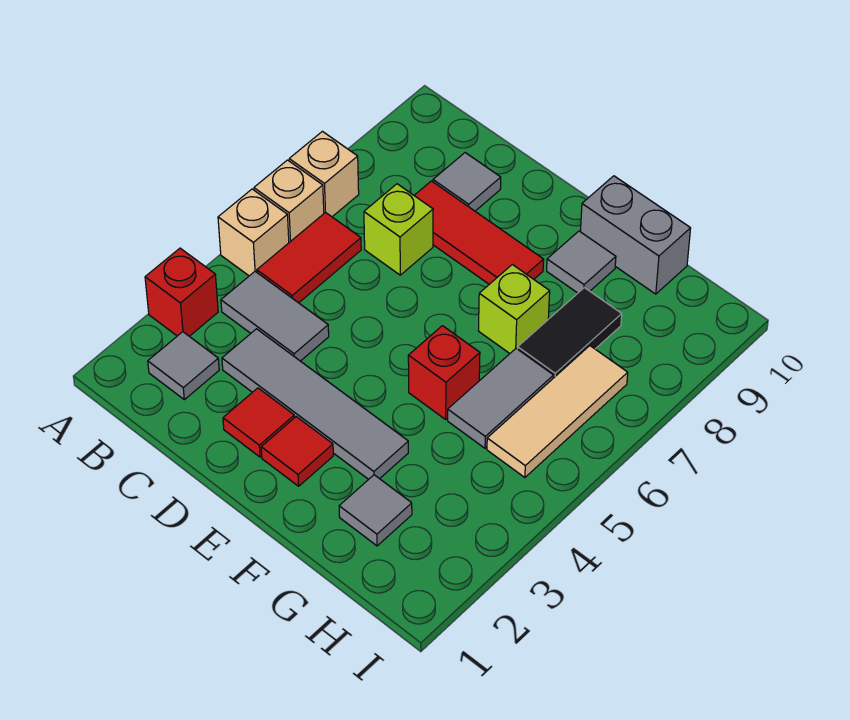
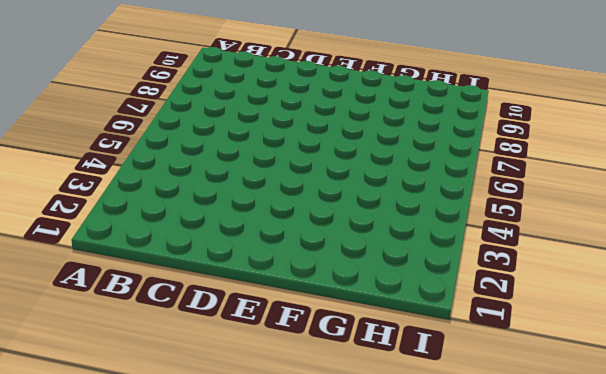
none -> red 1x1 brick [145,248,218,336]
none -> tan 1x1 brick [218,189,289,276]
none -> tan 1x1 brick [254,160,324,242]

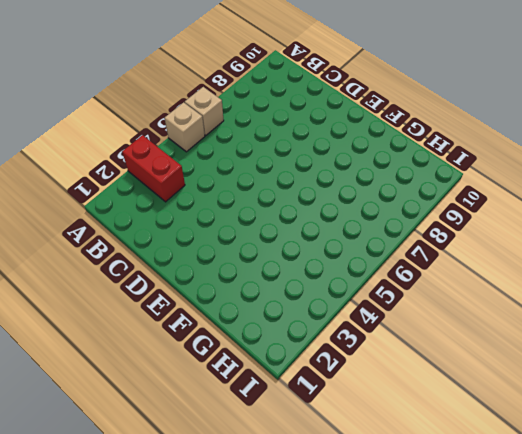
red 1x2 brick [122,135,185,202] -> red 1x1 brick [145,248,218,336]
none -> tan 1x1 brick [289,131,359,217]
none -> grey 1x1 tile [148,332,219,400]
none -> grey 1x2 tile [221,271,329,361]

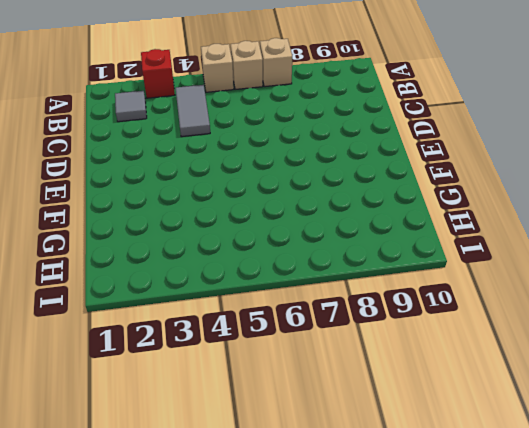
none -> red 1x2 tile [257,212,361,303]
none -> grey 1x4 tile [222,329,408,479]
none -> lime 1x1 brick [364,184,433,275]

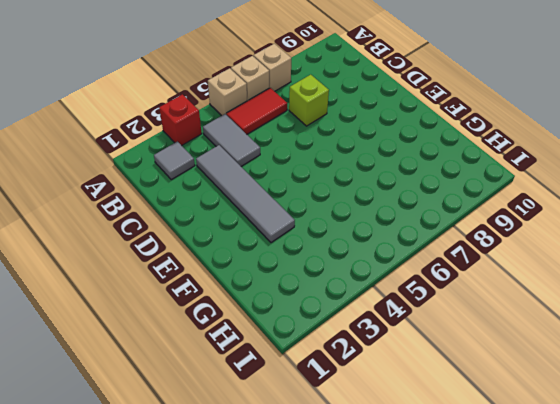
none -> red 1x3 tile [414,181,544,284]
none -> grey 1x1 tile [433,153,501,211]
none -> red 1x1 tile [223,388,294,457]

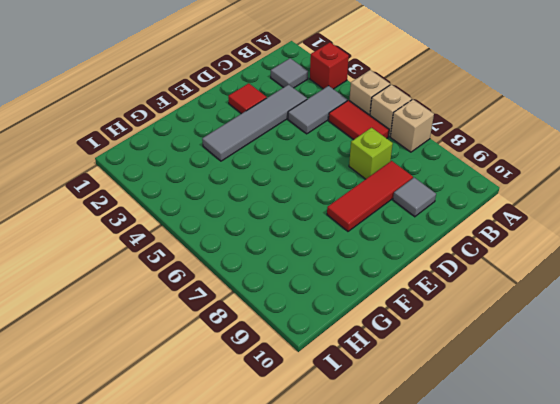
none -> red 1x1 tile [261,417,333,486]
none -> red 1x1 brick [408,326,480,419]
none -> lime 1x1 brick [478,265,550,353]

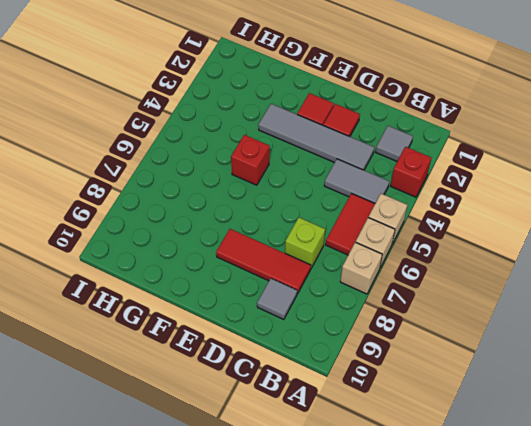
none -> lime 1x1 brick [478,265,550,353]
none -> grey 1x1 tile [547,231,616,293]
none -> grey 1x2 brick [580,176,691,294]

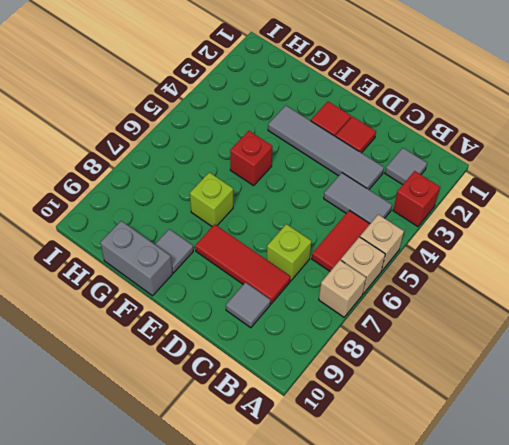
none -> grey 1x1 tile [339,475,412,546]
none -> grey 1x2 tile [448,349,554,448]
none -> black 1x2 tile [518,288,622,378]

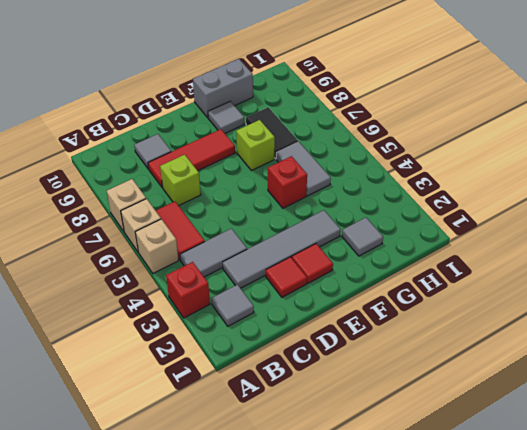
none -> tan 1x3 tile [487,346,628,477]

